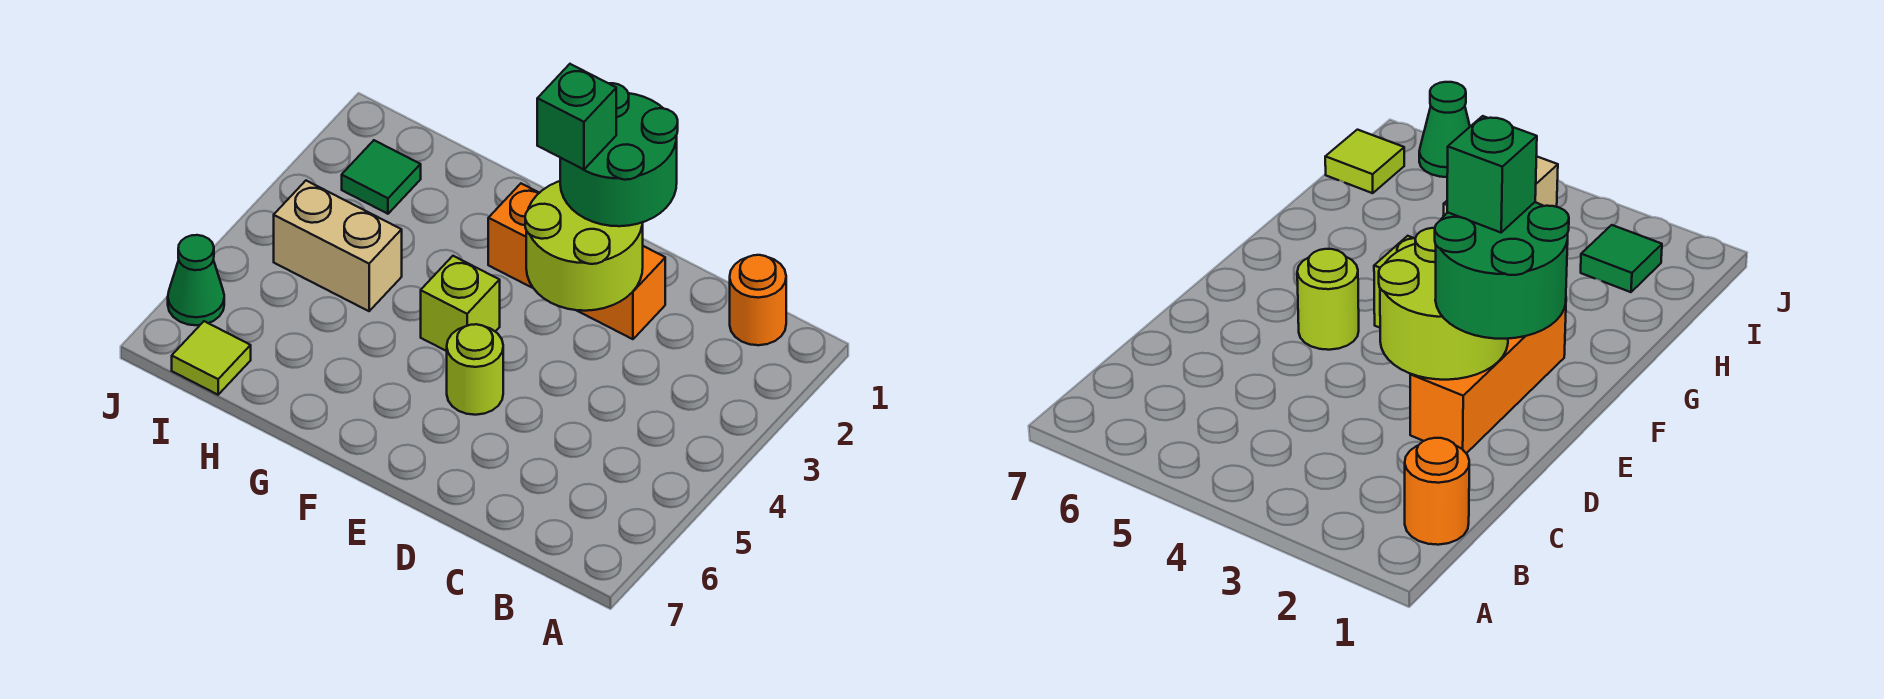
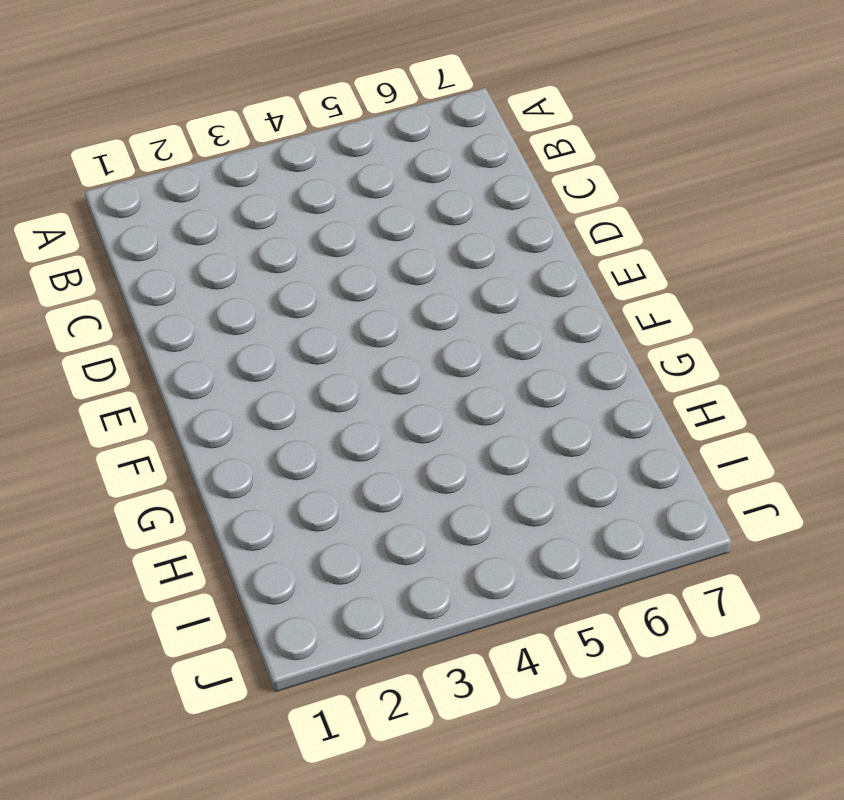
none -> orange 1x1 round brick [730,255,786,345]
none -> orange 1x3 brick [488,184,665,339]

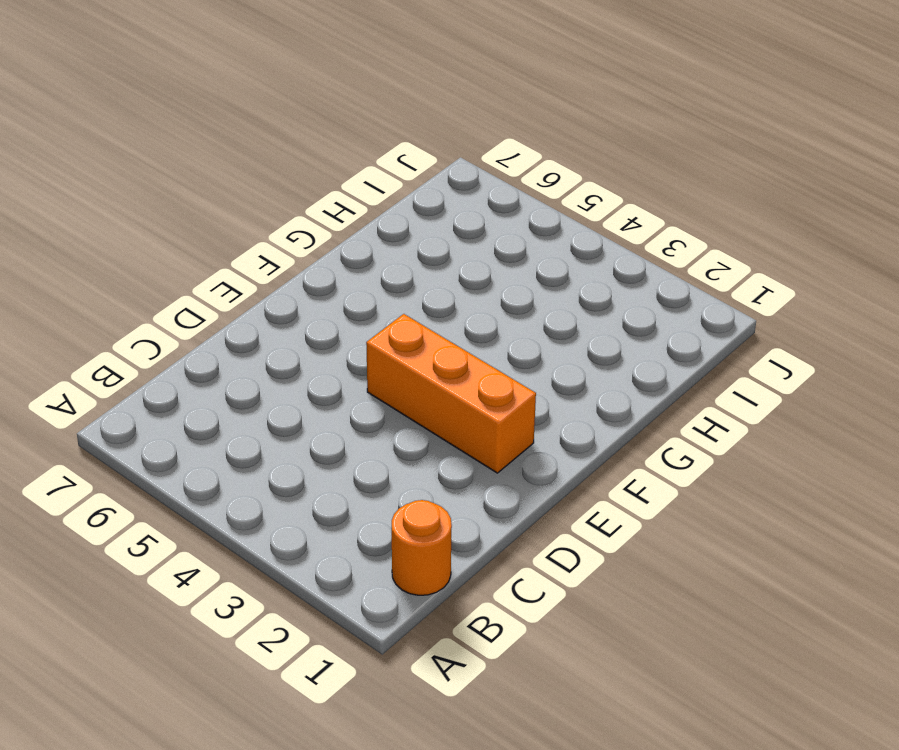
orange 1x3 brick [366,314,536,473] -> orange 1x3 brick turned to [488,184,665,339]
none -> lime 1x1 round brick [447,324,503,415]
none -> lime 1x1 brick [421,256,500,351]

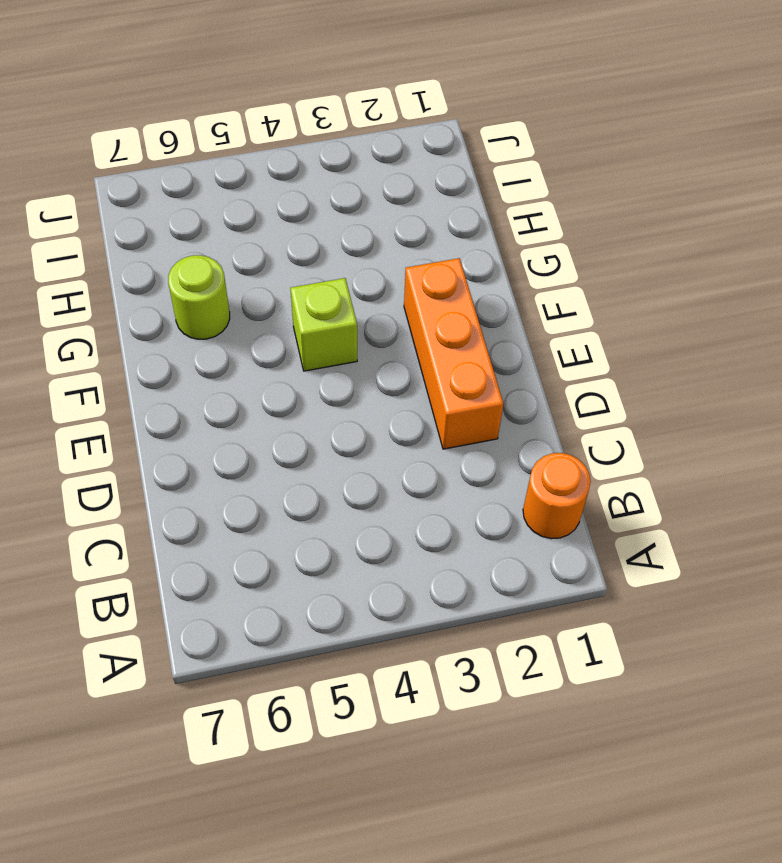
lime 1x1 round brick [168,255,230,339] -> lime 1x1 round brick moved to [447,324,503,415]
none -> tan 1x2 brick [274,181,402,311]
none -> green 1x1 tile [342,140,421,214]

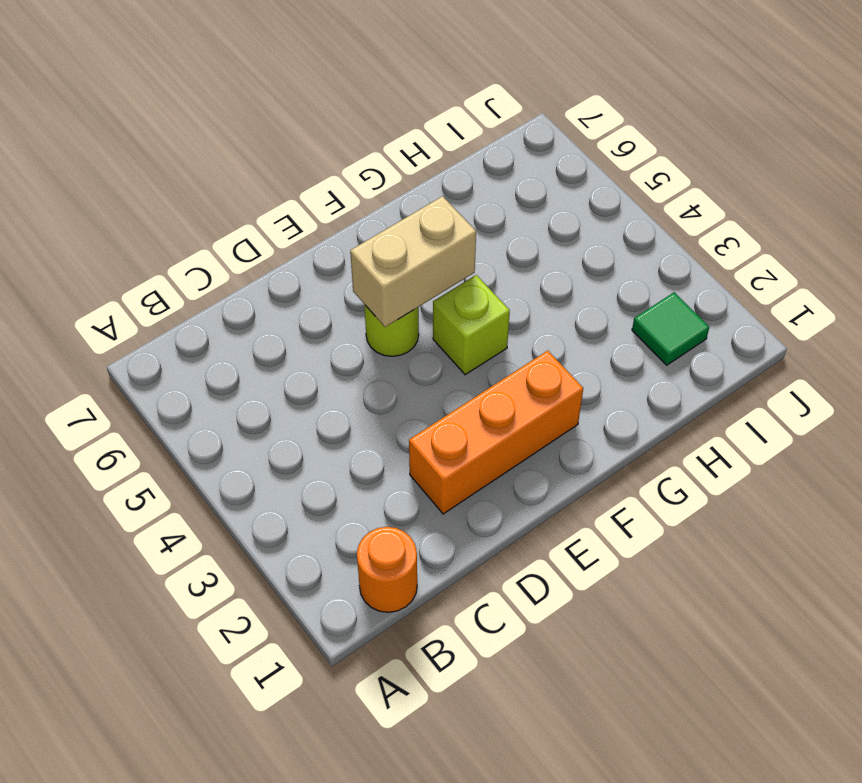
tan 1x2 brick [350,196,476,327] -> tan 1x2 brick moved to [274,181,402,311]
none -> lime 1x1 tile [172,321,251,395]
none -> green 1x1 cone [168,235,224,325]

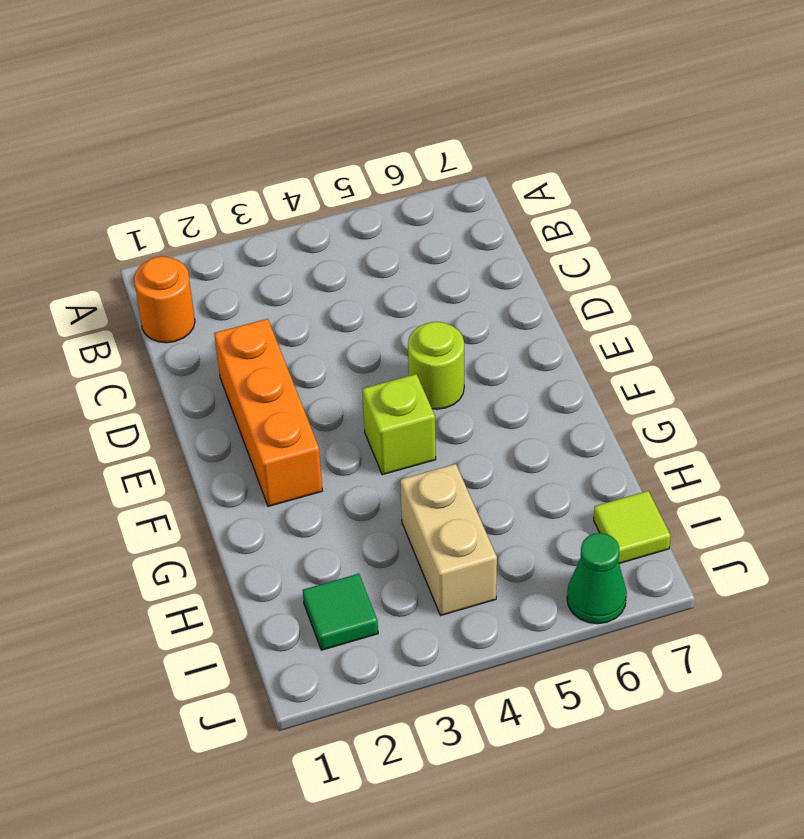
none -> lime 2x2 round brick [525,181,643,311]
none -> green 2x2 round brick [560,83,678,226]

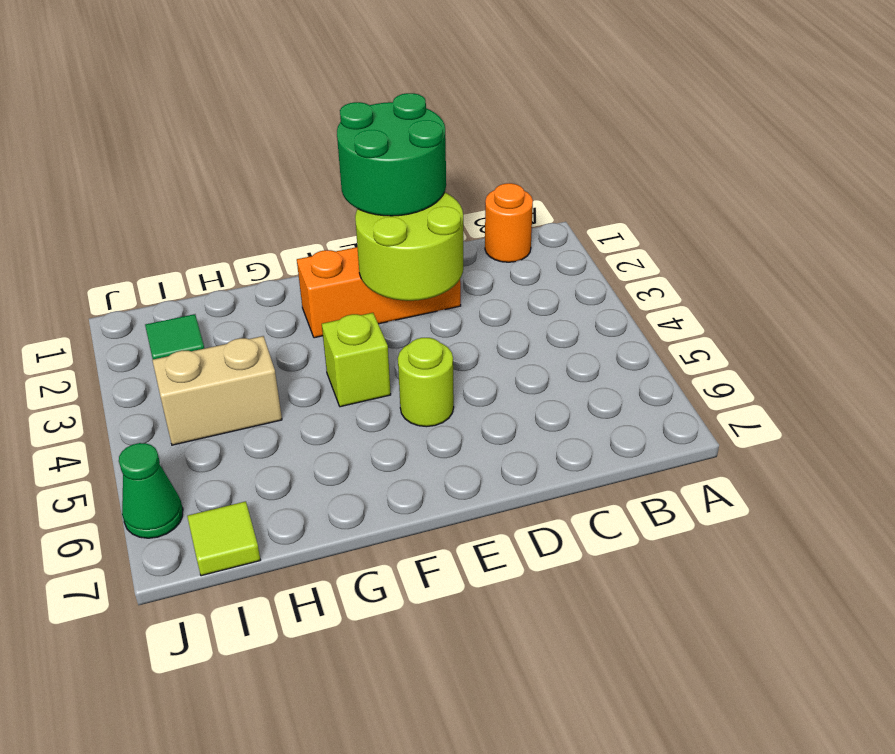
none -> green 1x1 brick [537,64,616,170]

